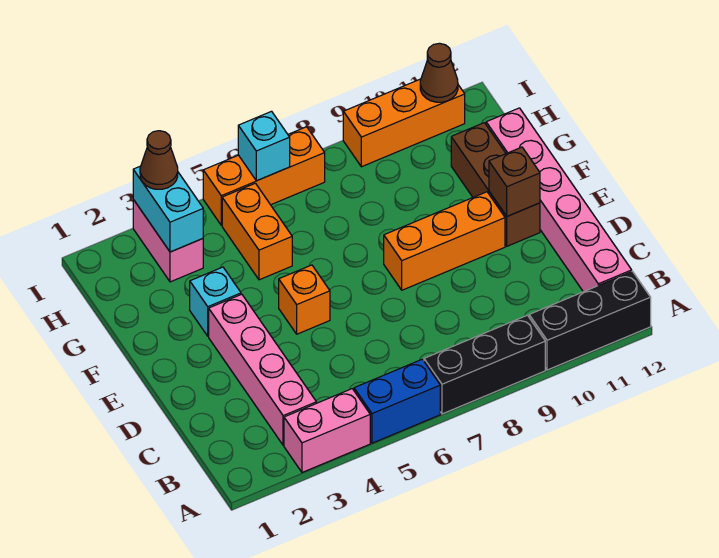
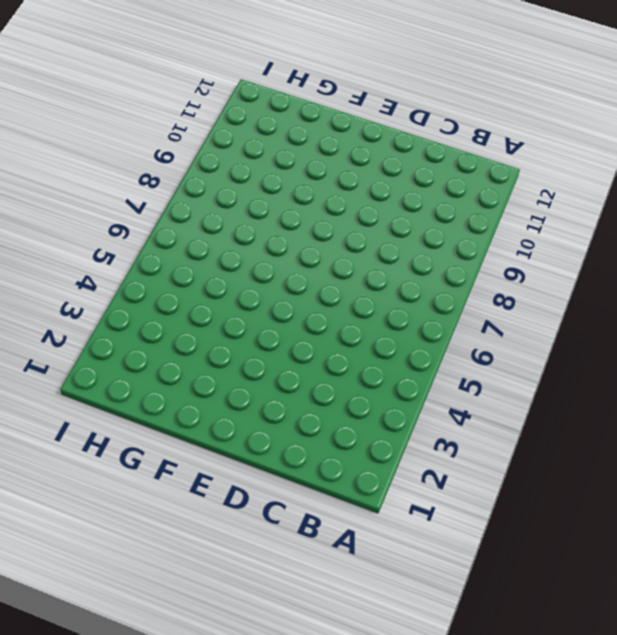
none -> pink 1x2 brick [284,389,370,472]
none -> blue 1x2 brick [354,359,440,443]
none -> black 1x3 brick [424,315,545,414]

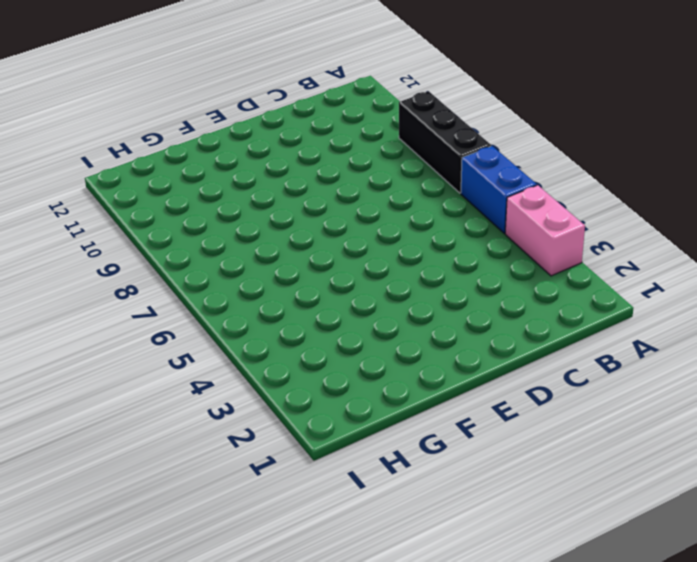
none -> black 1x3 brick [529,271,651,370]
none -> pink 1x4 brick [209,294,316,445]
none -> pink 1x6 brick [486,108,632,292]

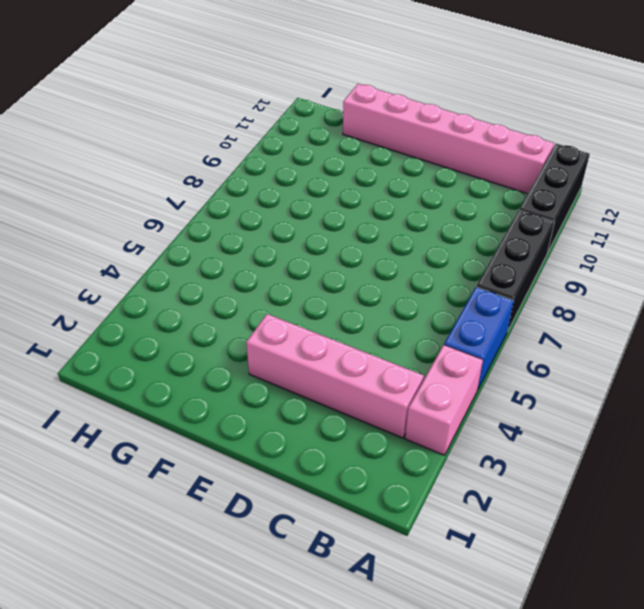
none -> orange 1x1 brick [279,265,330,334]
none -> orange 1x3 brick [384,192,505,290]
none -> brown 1x3 brick [451,123,540,246]

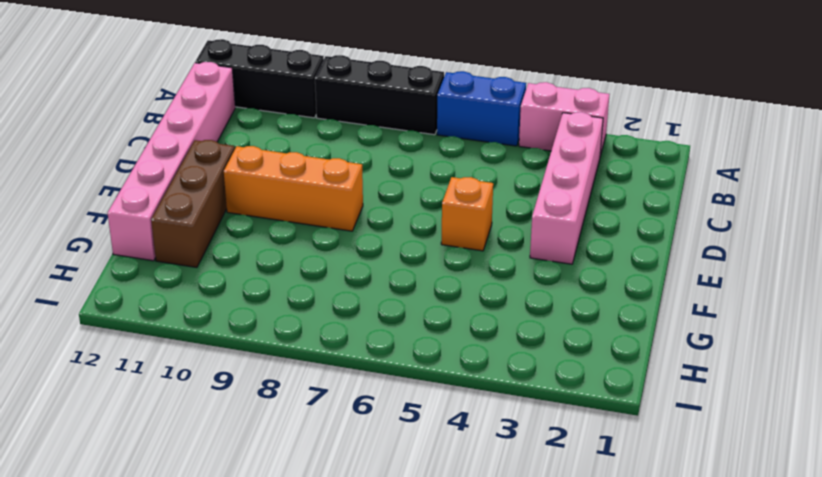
none -> cyan 1x1 brick [190,267,241,336]
none -> orange 1x2 brick [222,183,292,280]
none -> pink 1x2 brick [133,200,203,282]

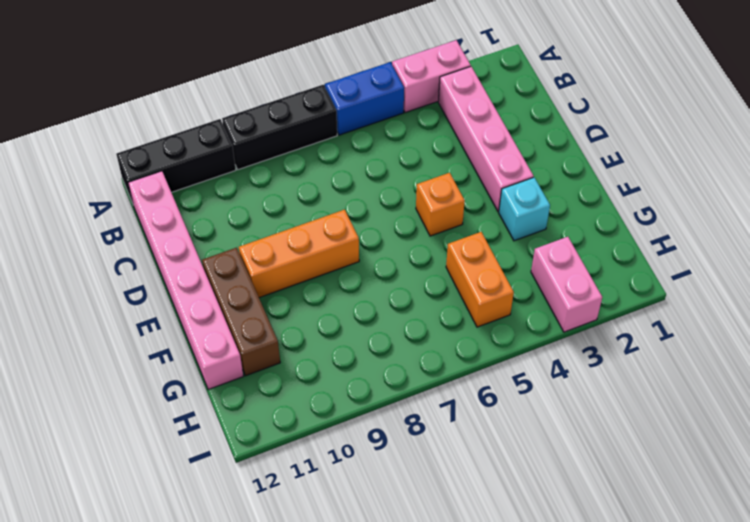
none -> orange 1x3 brick [203,127,325,225]
none -> orange 1x3 brick [343,79,465,167]
none -> brown 1x1 brick [489,147,540,216]

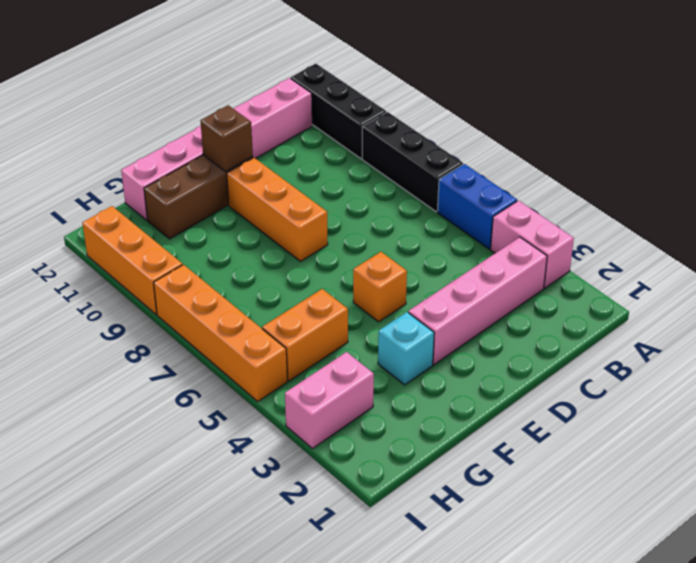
orange 1x4 brick [154,265,287,401] -> orange 1x3 brick [203,127,325,225]
none -> cyan 1x2 brick [133,166,203,252]
none -> cyan 1x1 brick [238,111,290,181]
none -> brown 1x1 cone [420,43,458,102]

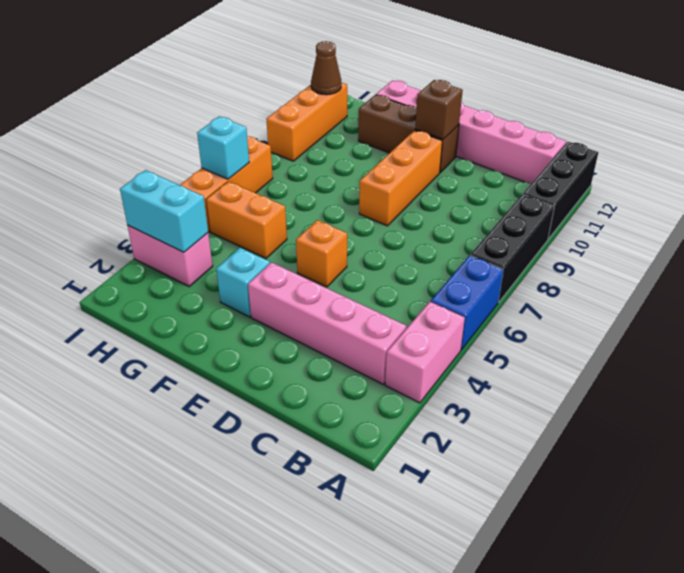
none -> brown 1x1 cone [140,131,178,189]

